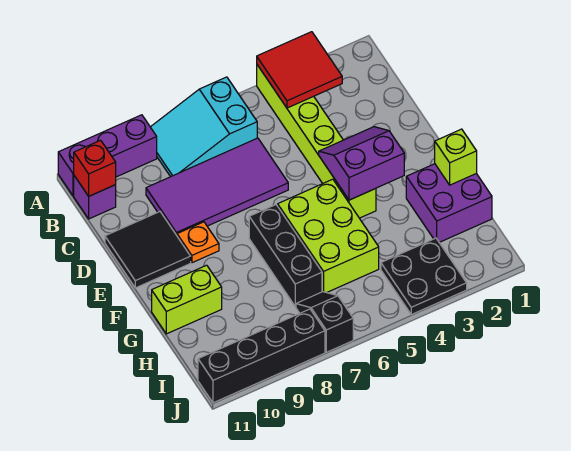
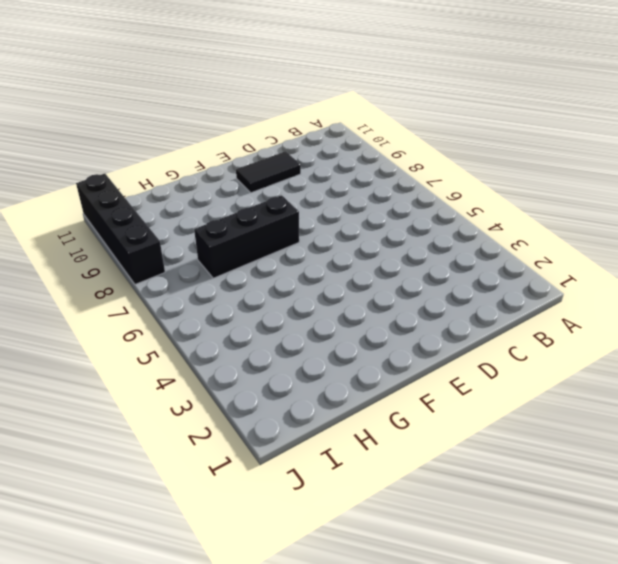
black 1x2 tile [236,151,301,193] -> black 2x2 tile [105,212,191,288]
none -> lime 1x6 brick [257,65,376,218]
none -> cyan 2x3 slope [151,77,257,177]
none -> purple 1x3 brick [58,115,157,196]

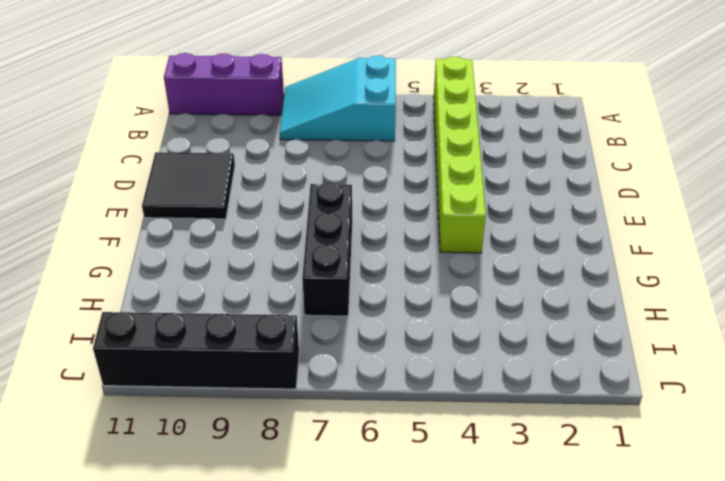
none -> purple 1x1 brick [74,176,116,219]
none -> purple 2x4 tile [146,138,288,235]
none -> orange 1x1 plate [177,222,219,263]

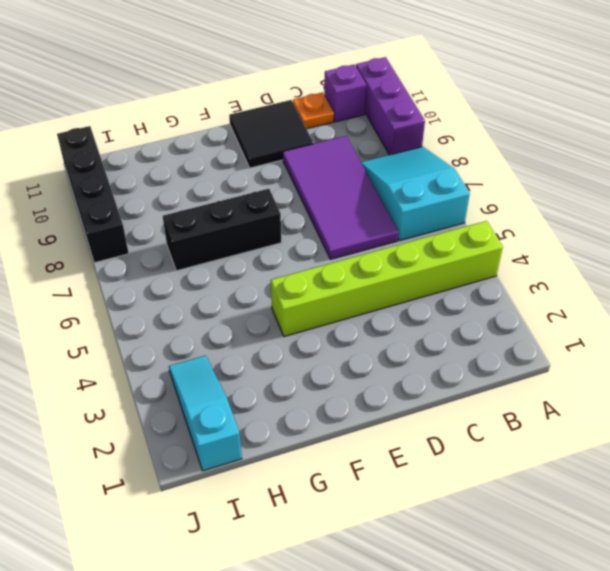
orange 1x1 plate [293,92,334,129] -> orange 1x1 plate moved to [177,222,219,263]
cyan 1x3 slope [169,356,242,471] -> black 2x2 plate [381,238,467,315]
none -> lime 2x3 brick [278,179,379,293]
none -> purple 2x2 brick [406,164,492,242]
none -> lime 1x2 brick [152,265,222,334]

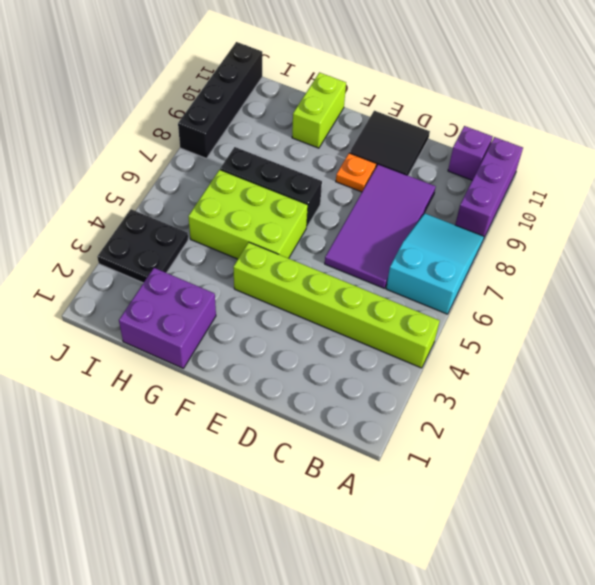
none -> black 1x2 slope [296,292,353,352]
none -> red 2x2 tile [257,32,342,108]
none -> red 1x1 brick [74,140,116,196]

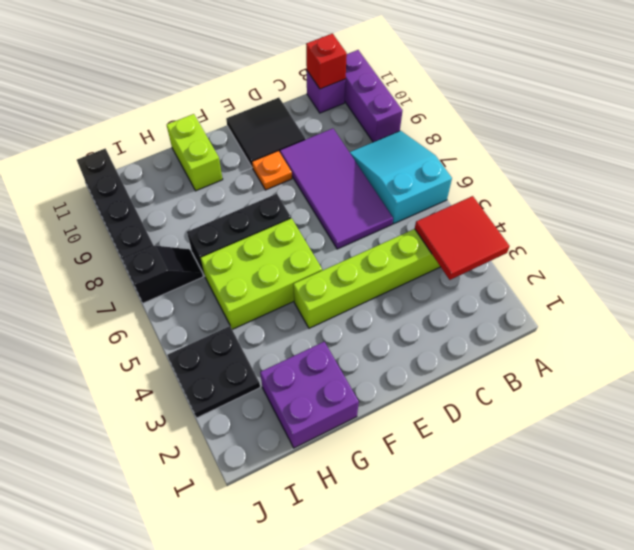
none -> purple 2x2 slope [319,127,404,200]
none -> lime 1x1 brick [435,129,477,185]

